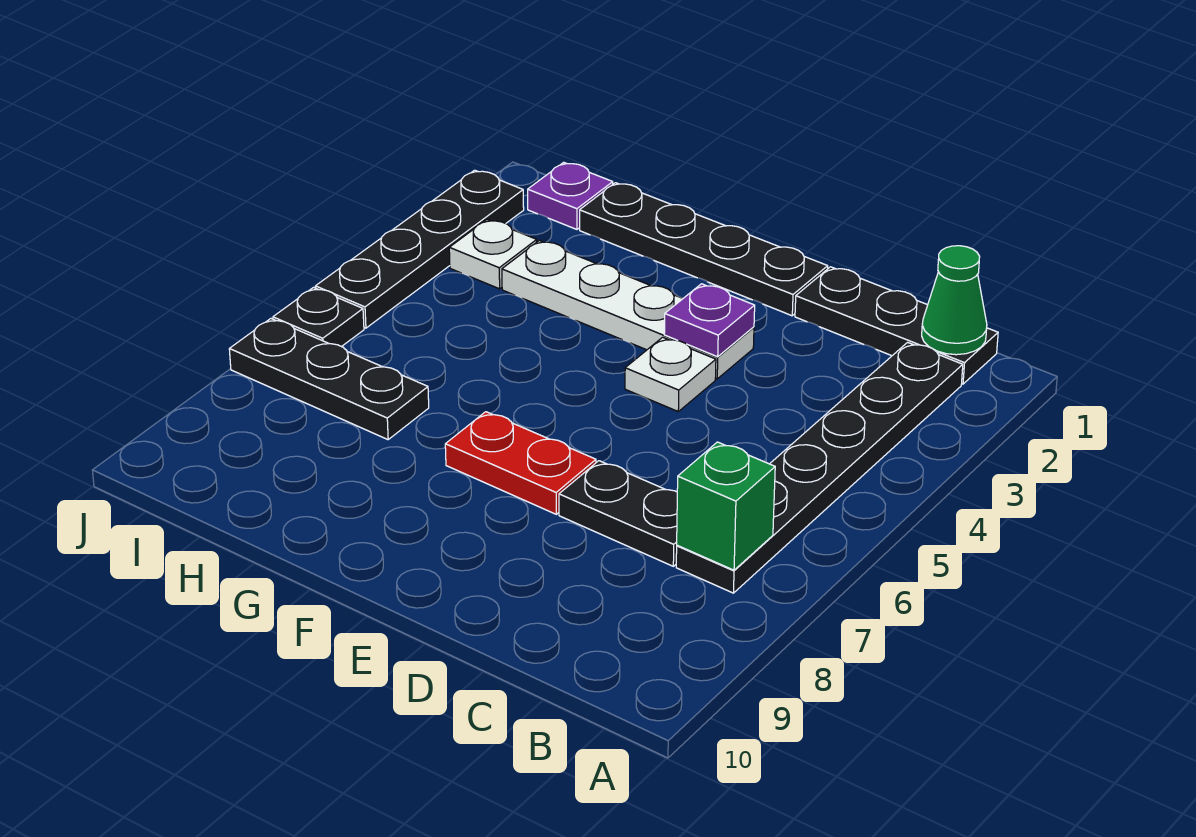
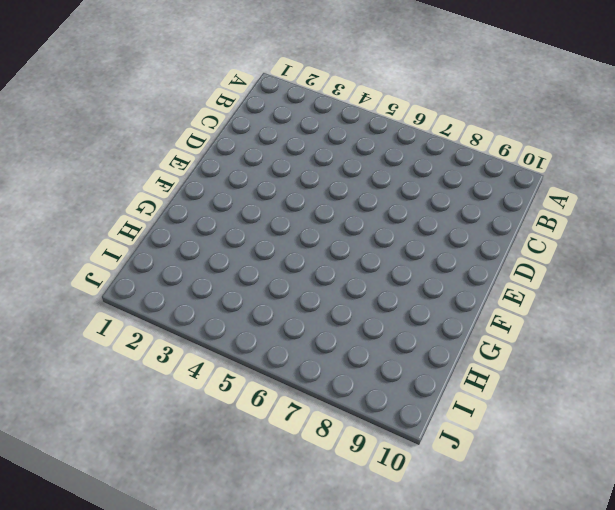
none -> black 1x3 plate [795,267,998,384]
none -> black 1x6 plate [676,342,963,593]
none -> black 1x2 plate [559,461,677,566]

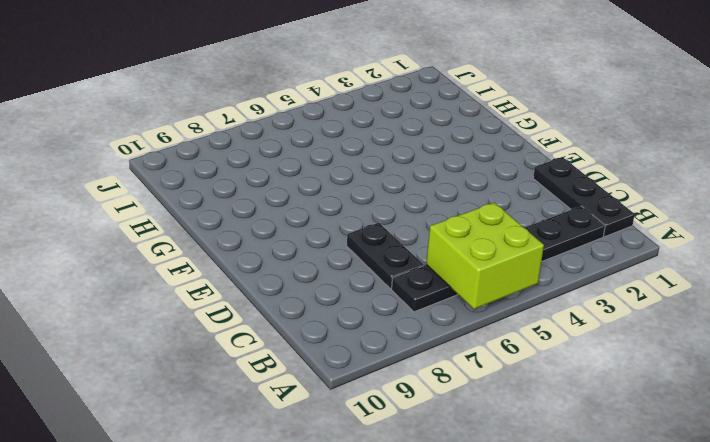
lime 2x2 brick [426,202,544,309] -> none
none -> black 1x4 plate [580,183,828,316]
none -> white 1x4 plate [502,241,754,379]
none -> white 1x1 plate [625,337,716,411]

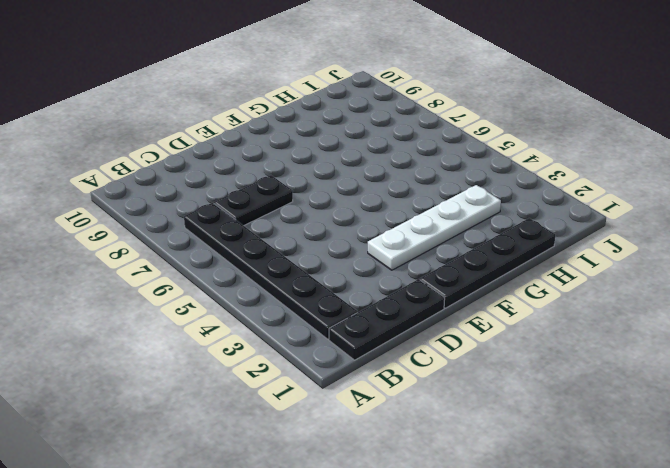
none -> white 1x1 plate [625,337,716,411]
none -> red 1x2 plate [445,412,596,514]
none -> black 1x3 plate [229,319,429,440]

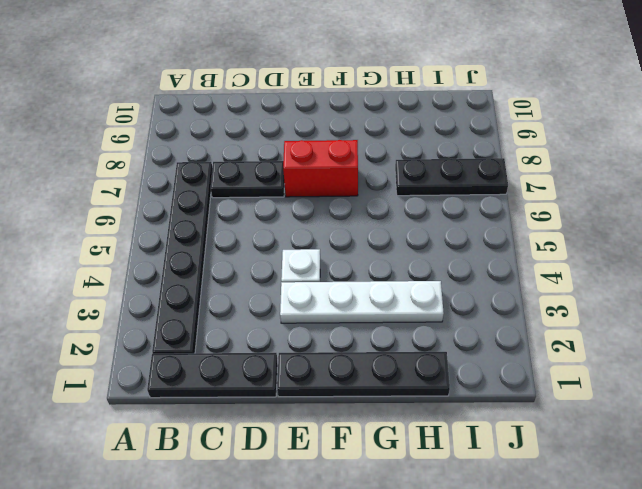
red 1x2 brick [283,140,358,197] -> red 1x2 plate [445,412,596,514]
none -> purple 1x1 plate [528,162,613,229]
none -> white 1x1 plate [449,220,537,289]
none -> black 1x4 plate [315,170,524,328]

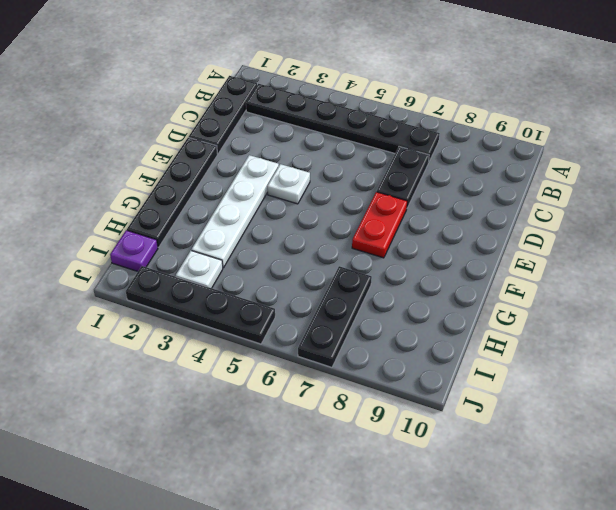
none -> black 1x1 plate [273,288,364,347]
none -> green 1x1 cone [922,246,987,355]
none -> green 1x1 brick [677,442,775,570]

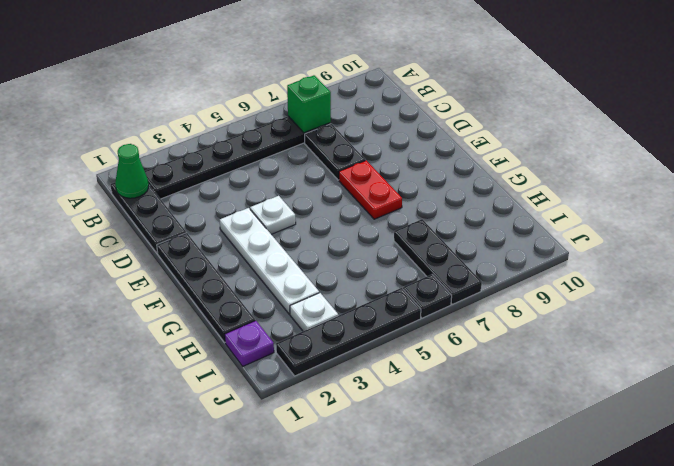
none -> purple 1x1 plate [664,284,755,357]

